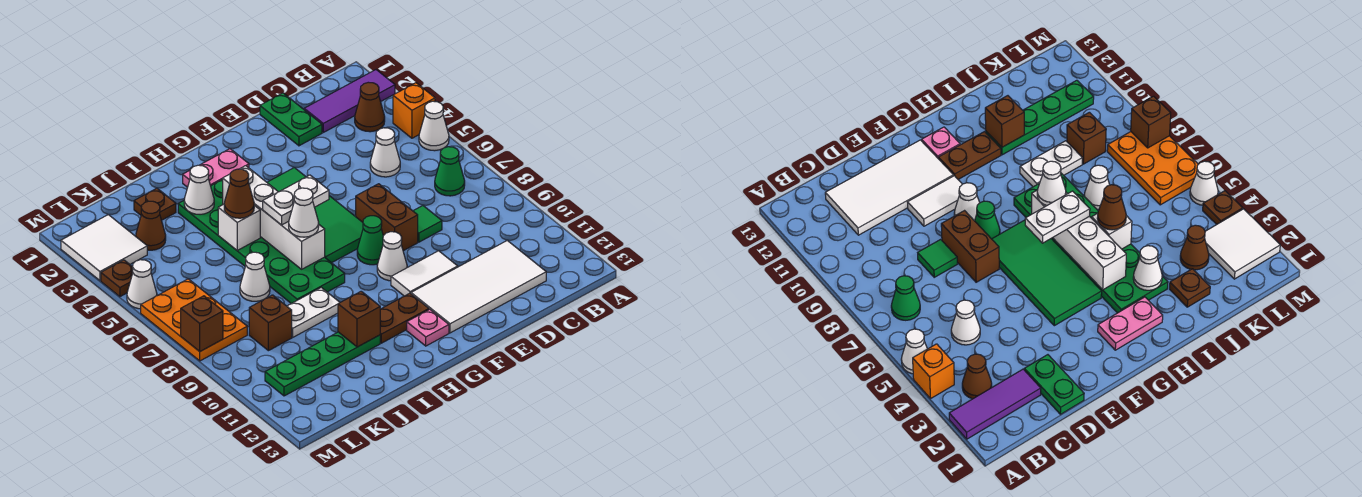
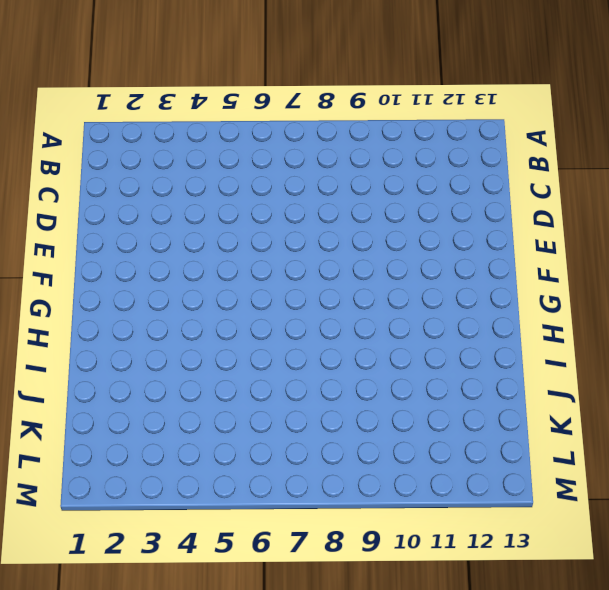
none -> purple 1x3 tile [304,70,395,132]
none -> orange 1x1 brick [393,83,435,138]
none -> white 1x1 cone [419,101,449,151]
none -> brown 1x1 cone [355,82,385,132]

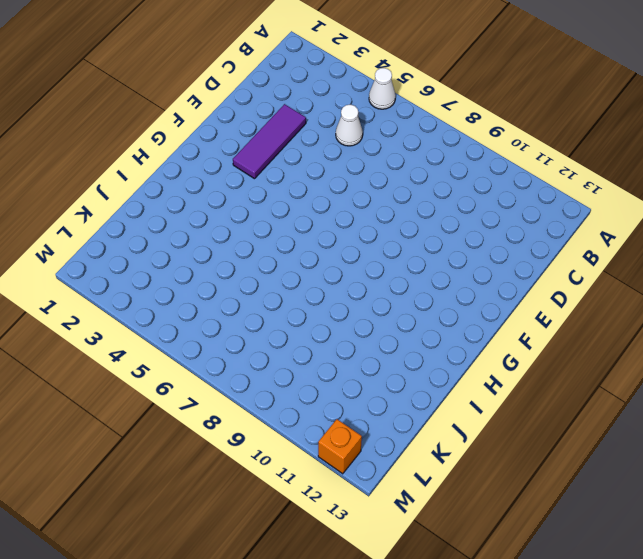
purple 1x3 tile [233,104,306,179] -> purple 1x3 tile moved to [304,70,395,132]
orange 1x1 brick [318,419,362,474] -> orange 1x1 brick moved to [393,83,435,138]
none -> brown 1x1 cone [355,82,385,132]
none -> green 1x1 cone [435,147,465,196]
none -> white 2x4 tile [411,241,546,333]
none -> green 1x2 plate [260,93,322,146]

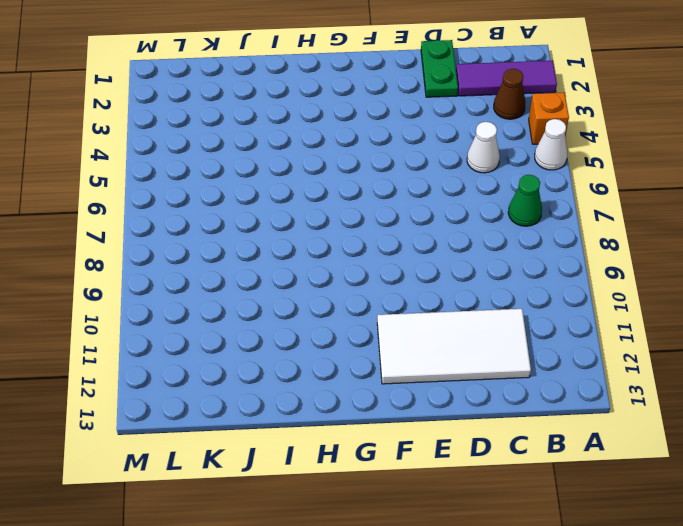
none -> green 1x1 tile [413,206,442,242]
none -> brown 1x2 brick [356,184,418,251]
none -> white 1x2 tile [391,251,458,296]
none -> green 2x4 tile [267,168,363,263]

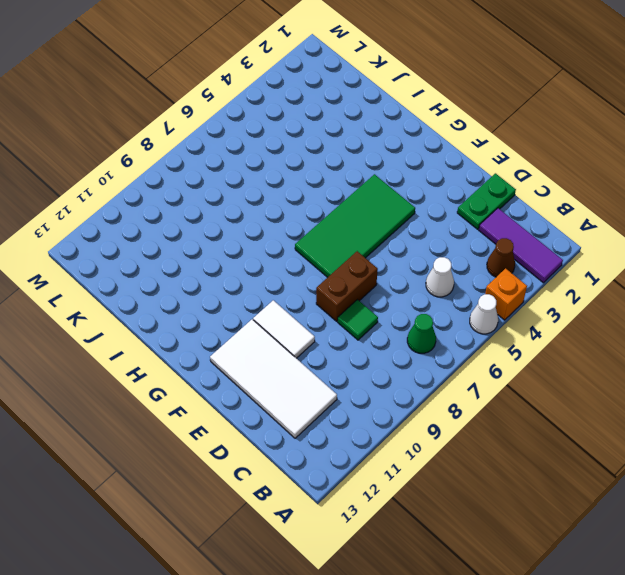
none -> green 1x1 cone [357,216,383,265]
none -> white 1x1 cone [377,232,407,281]
none -> pink 1x2 plate [183,149,249,187]
none -> brown 1x2 plate [380,293,429,343]

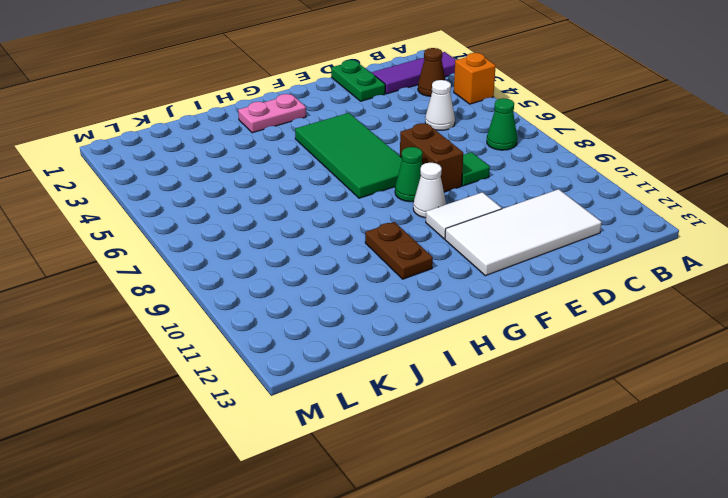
brown 1x2 plate [365,222,433,279] -> brown 1x2 plate turned to [380,293,429,343]
none -> white 1x1 cone [419,101,449,151]
none -> pink 1x1 plate [407,309,449,346]
none -> green 2x6 plate [178,180,345,304]
none -> white 1x2 plate [287,288,340,337]

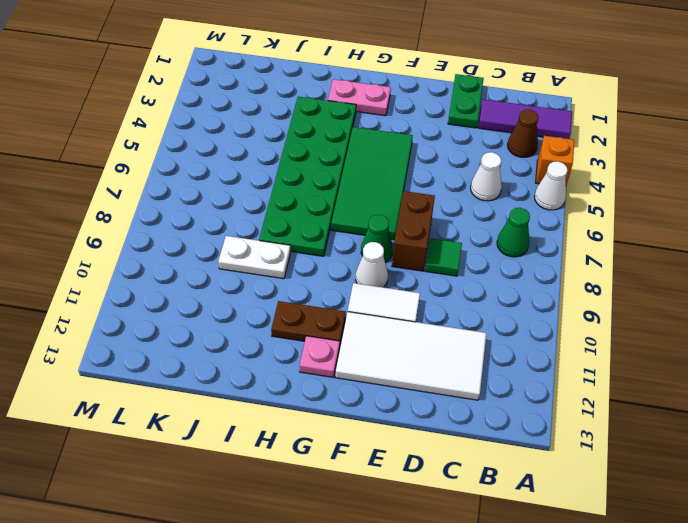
none -> green 1x4 plate [265,332,380,396]
none -> brown 1x1 plate [134,188,176,220]
none -> white 1x1 cone [240,252,270,301]
none -> brown 1x1 cone [136,201,166,250]

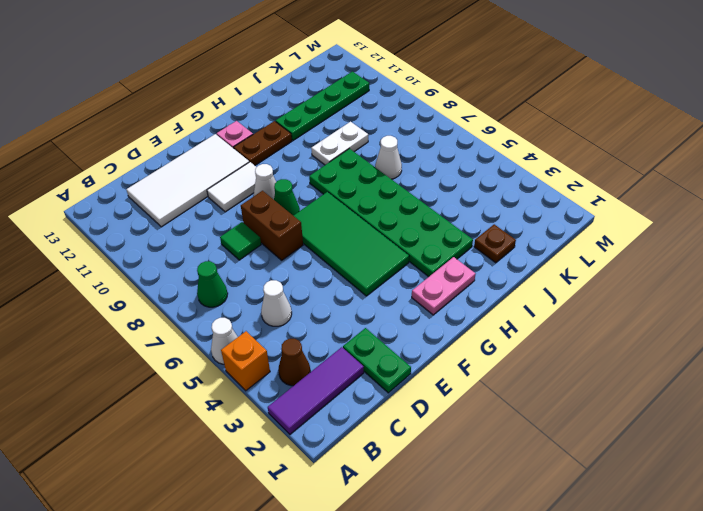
none -> brown 1x1 cone [136,201,166,250]
none -> brown 1x1 brick [249,295,292,351]
none -> white 2x2 tile [61,215,147,281]
none -> orange 2x3 plate [141,279,247,361]

